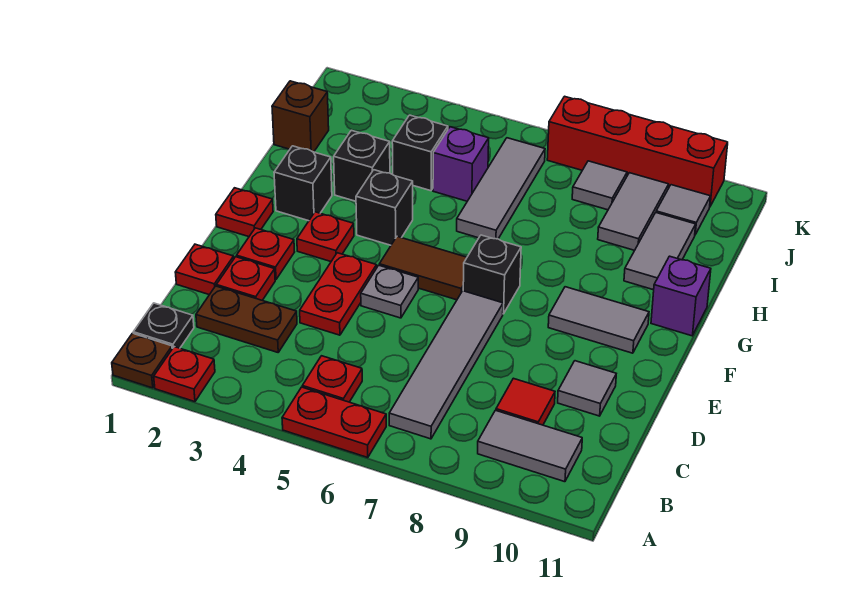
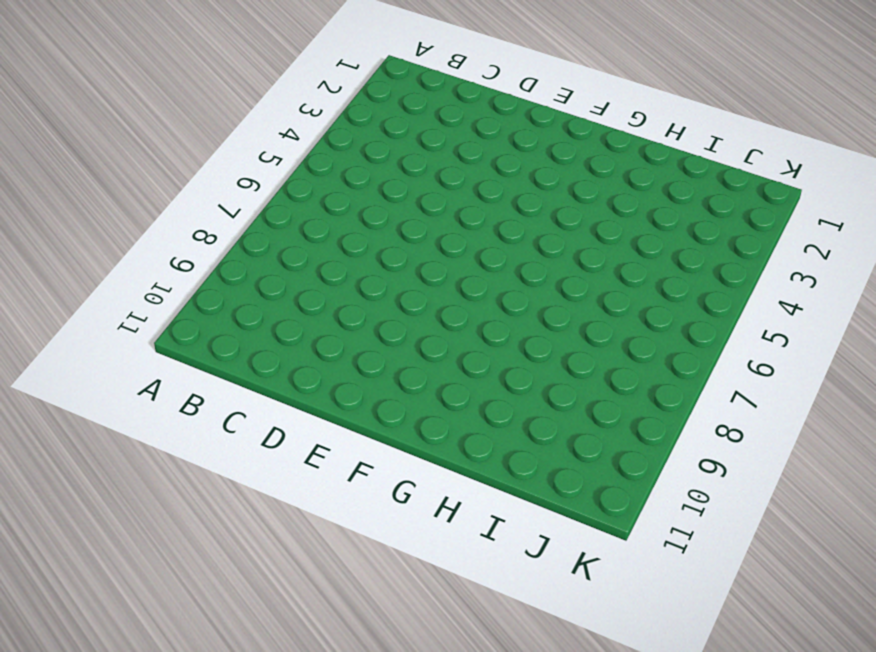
none -> brown 1x1 plate [112,333,172,388]
none -> red 1x1 plate [154,347,215,402]
none -> red 1x2 plate [282,387,386,458]
none -> black 1x1 plate [133,303,194,349]

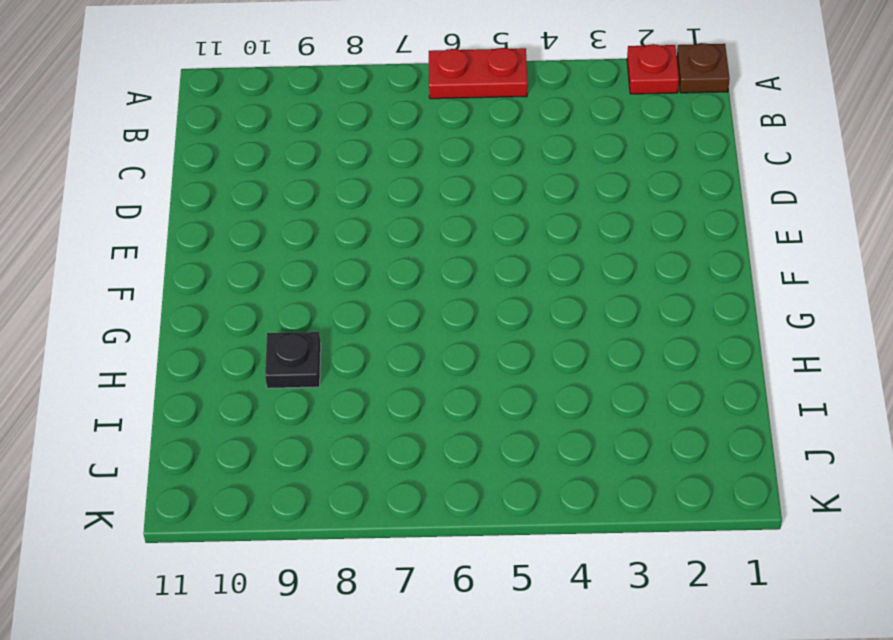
black 1x1 plate [265,332,321,388] -> black 1x1 plate moved to [133,303,194,349]
none -> red 1x1 plate [302,356,362,402]
none -> grey 1x4 tile [389,291,503,439]
none -> grey 1x2 tile [478,410,582,482]
none -> brown 1x2 plate [196,286,297,352]

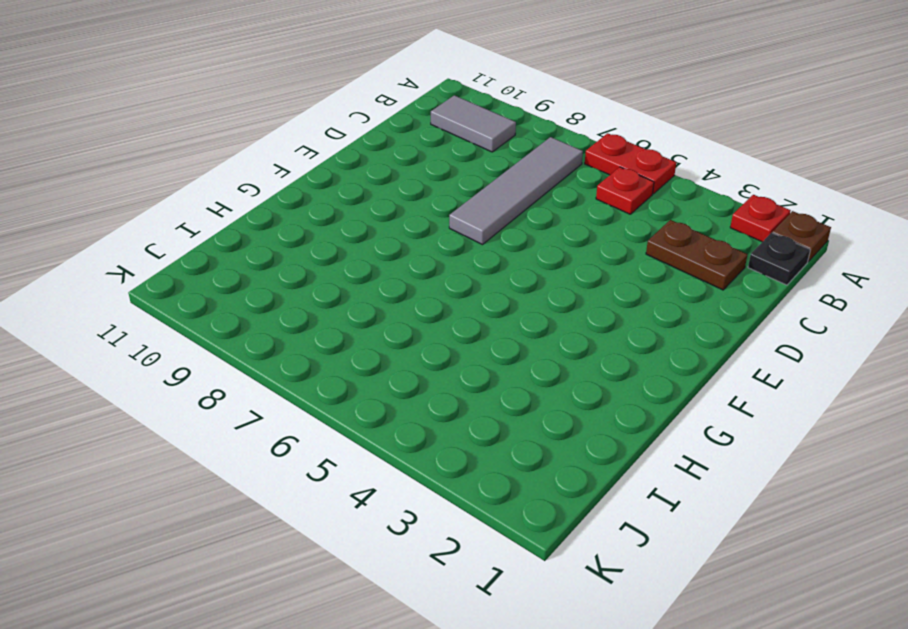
none -> red 1x1 tile [496,378,555,425]
none -> red 1x1 plate [175,244,234,295]
none -> red 1x1 plate [216,257,275,300]
none -> red 1x2 plate [300,253,377,335]

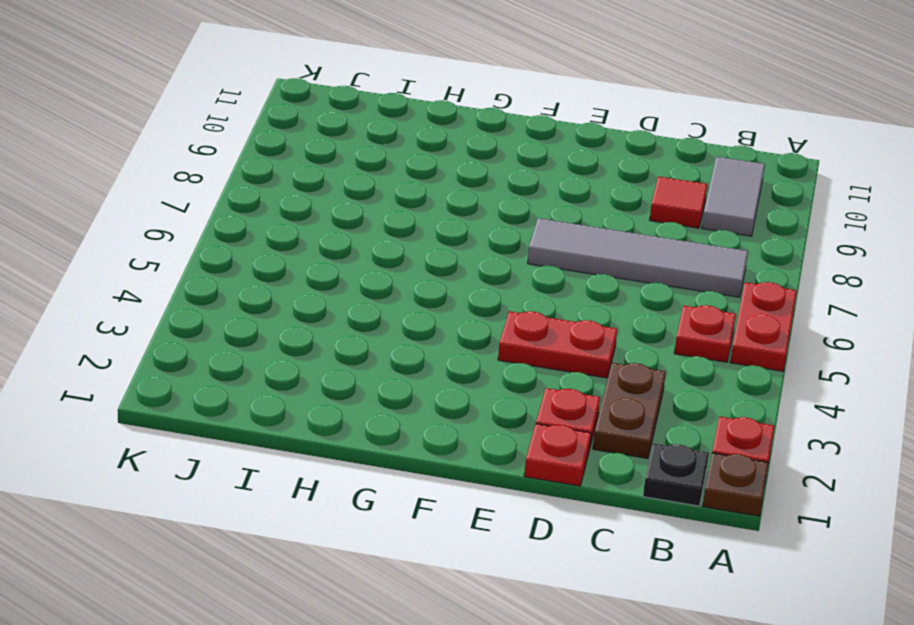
none -> grey 1x1 tile [558,361,616,416]
none -> red 1x1 plate [237,228,294,280]
none -> grey 1x1 plate [361,265,418,318]
none -> red 1x1 plate [216,188,273,237]

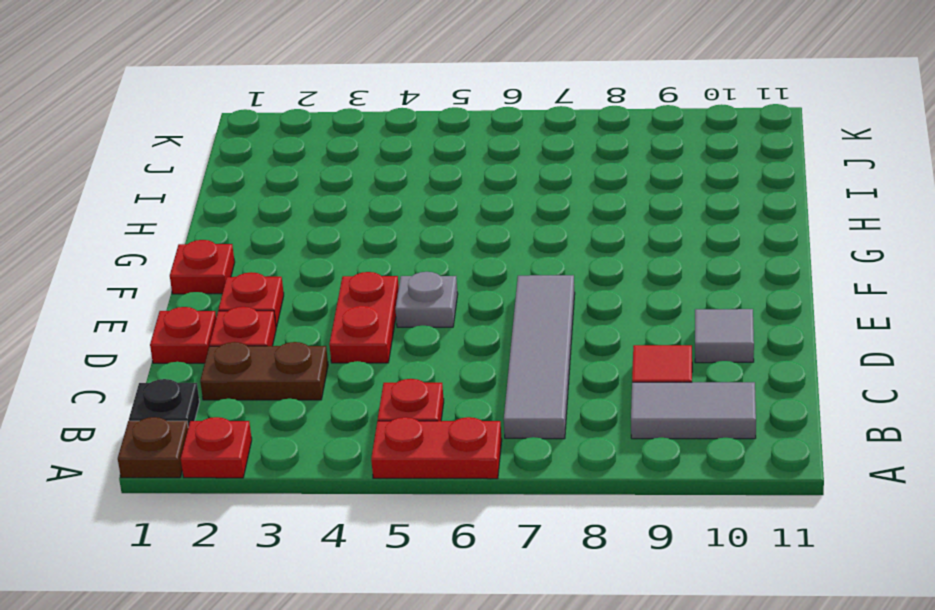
none -> red 1x1 plate [297,212,354,261]
none -> brown 1x2 tile [379,236,467,300]
none -> black 1x1 brick [463,235,521,314]
none -> grey 1x2 tile [548,287,649,353]

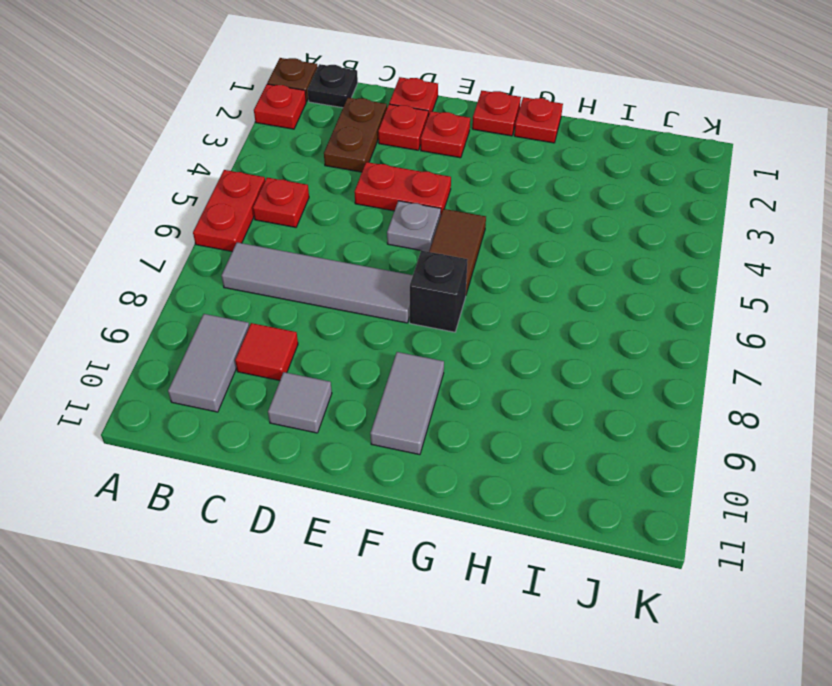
red 1x1 plate [514,97,563,143] -> red 1x1 plate moved to [297,212,354,261]
none -> black 1x1 brick [274,146,332,221]
none -> black 1x1 brick [356,170,413,245]
none -> purple 1x1 brick [651,256,711,336]
none -> black 1x1 brick [334,130,390,201]

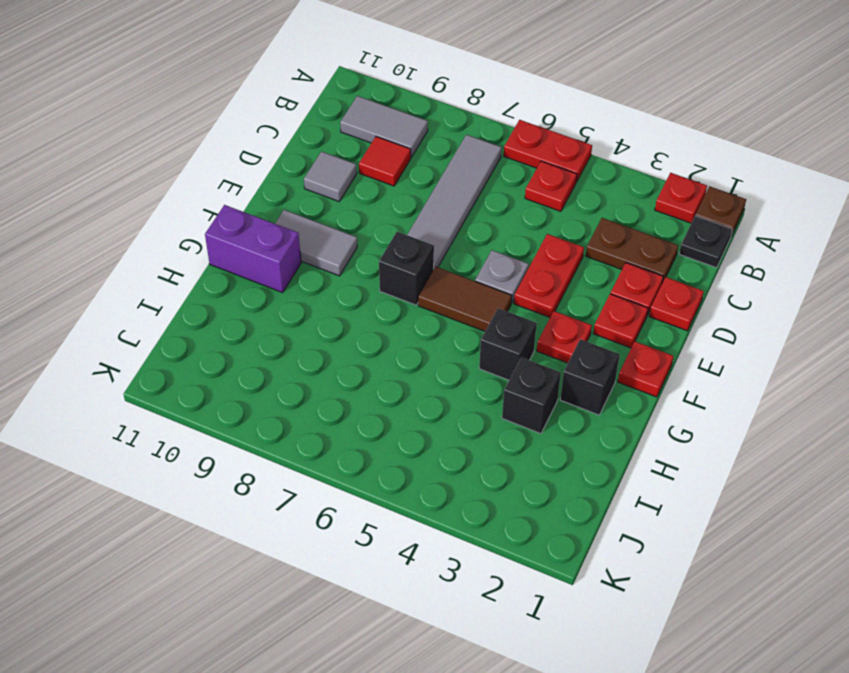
purple 1x2 brick [205,205,301,293] -> purple 1x1 brick [651,256,711,336]
none -> grey 1x3 tile [457,138,545,239]
none -> grey 1x2 tile [624,213,696,290]
none -> brown 1x1 brick [272,81,329,152]
none -> black 1x1 brick [392,115,448,191]

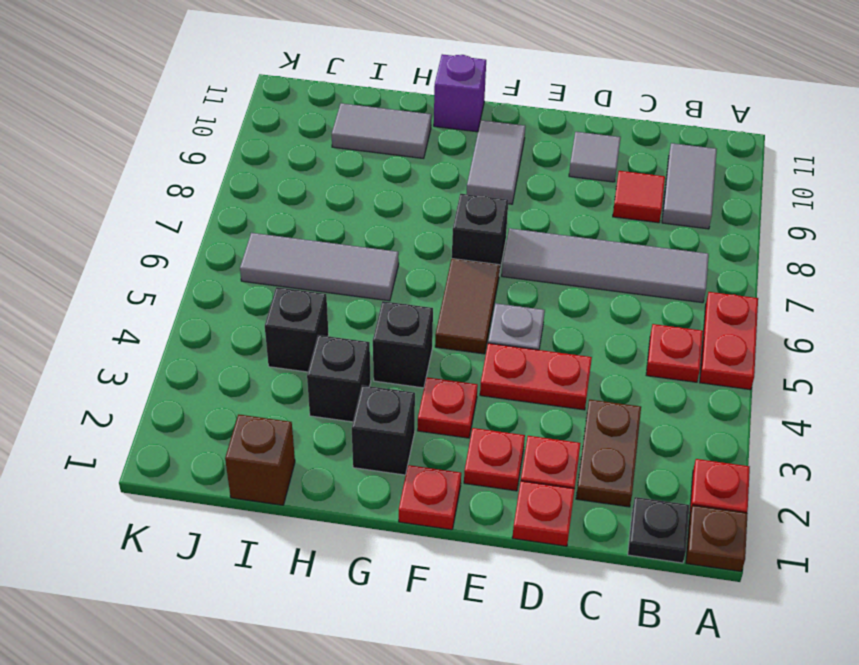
none -> purple 1x1 brick [433,127,489,201]
none -> grey 1x2 tile [598,173,669,250]
none -> grey 1x1 tile [572,161,627,210]
none -> grey 1x1 tile [656,185,711,234]

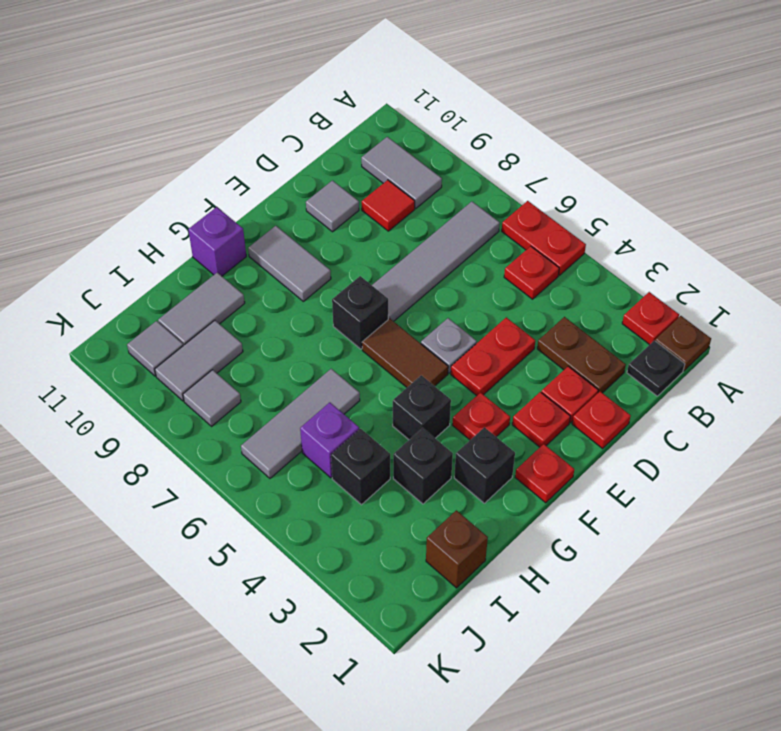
none -> red 1x4 brick [547,96,728,206]

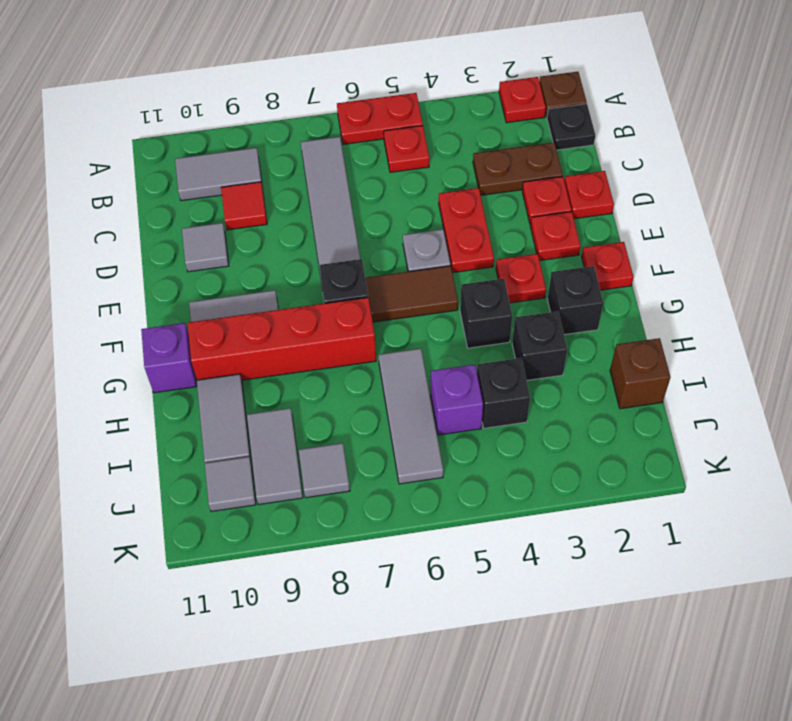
red 1x4 brick [188,297,376,380] -> red 1x4 brick moved to [547,96,728,206]

